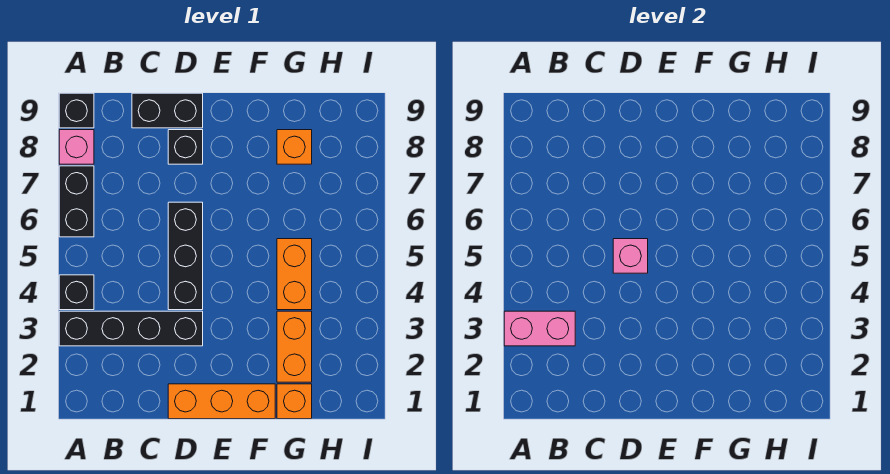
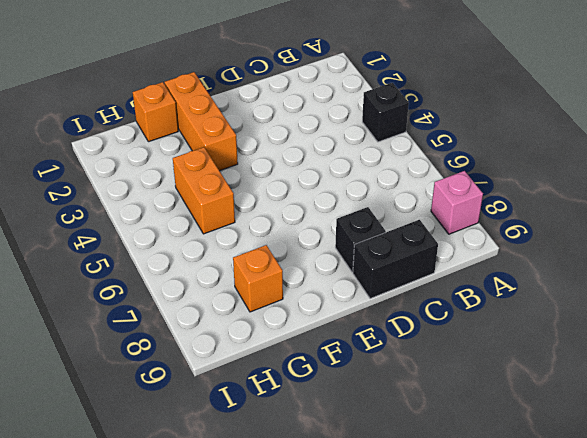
orange 1x3 brick [165,72,238,171] -> orange 1x3 brick turned to [168,384,275,419]
none -> black 1x4 brick [59,311,203,346]
none -> black 1x2 brick [59,166,94,237]
none -> black 1x1 brick [59,93,94,128]

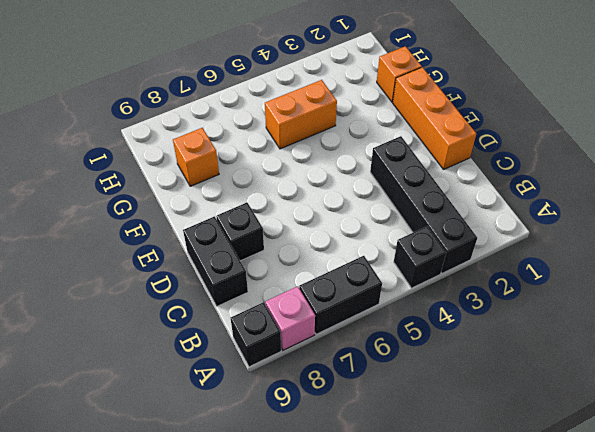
none -> black 1x3 brick [168,202,203,310]
none -> orange 1x2 brick [277,311,312,382]
none -> pink 1x2 brick [504,311,575,346]

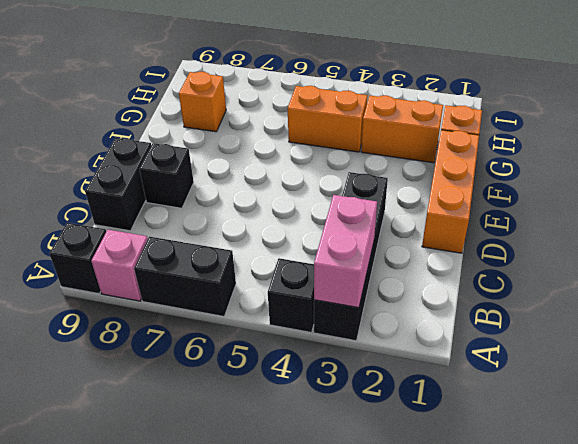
none -> black 1x3 brick [168,202,203,310]
none -> pink 1x1 brick [613,239,648,273]

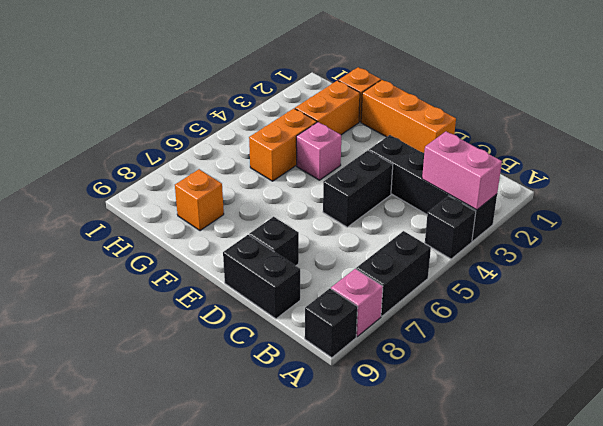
black 1x2 brick [323,150,393,227] -> black 1x3 brick [168,202,203,310]
pink 1x1 brick [296,122,341,180] -> pink 1x1 brick moved to [613,239,648,273]

